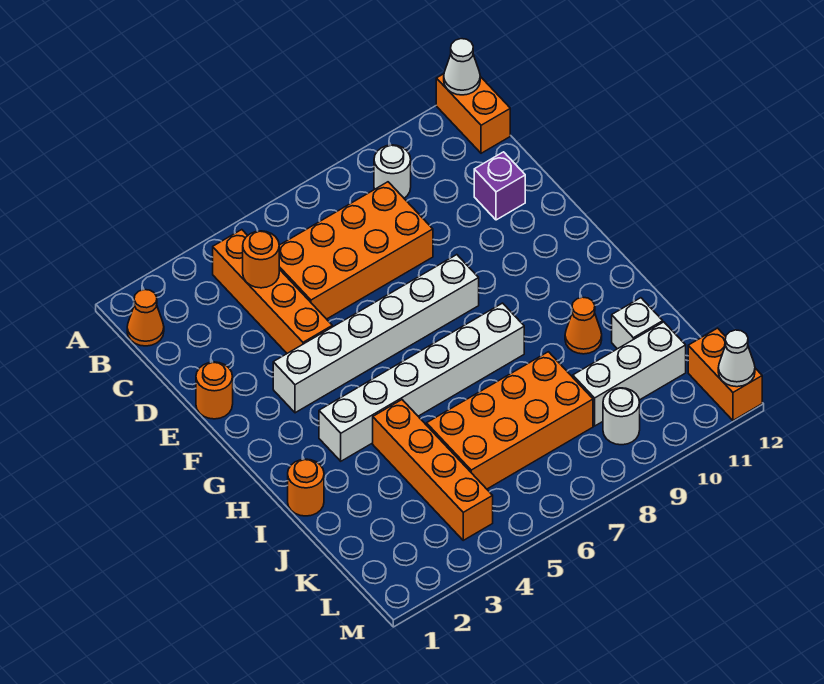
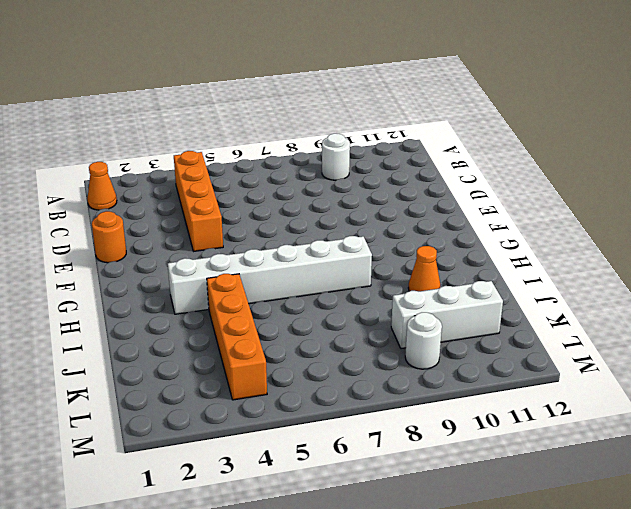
none -> orange 1x2 brick [436,74,510,153]
none -> orange 2x4 brick [279,182,433,319]
none -> purple 1x1 brick [474,152,525,220]

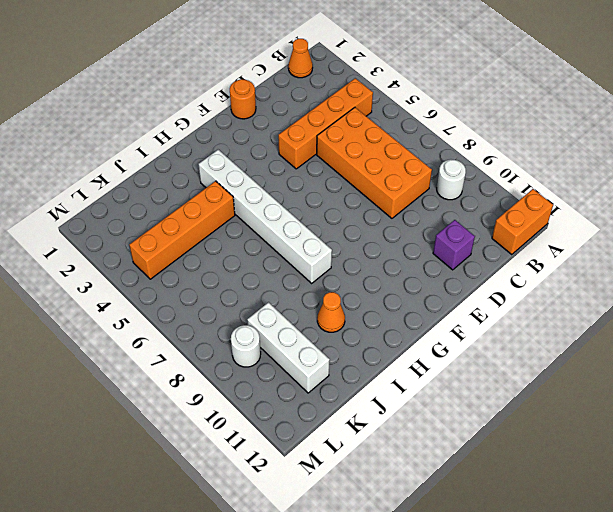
none -> white 1x6 brick [273,255,479,413]
none -> orange 1x1 round brick [288,459,324,516]
none -> orange 2x4 brick [427,352,593,489]

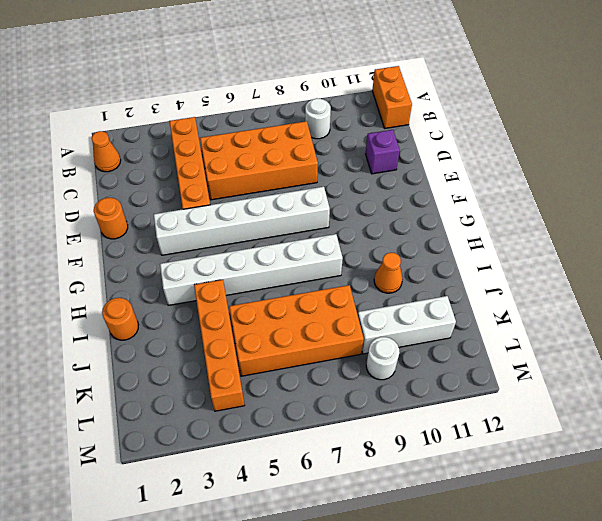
none -> white 1x1 brick [612,298,663,349]
none -> orange 1x2 brick [688,328,762,420]
none -> white 1x1 cone [444,39,480,95]

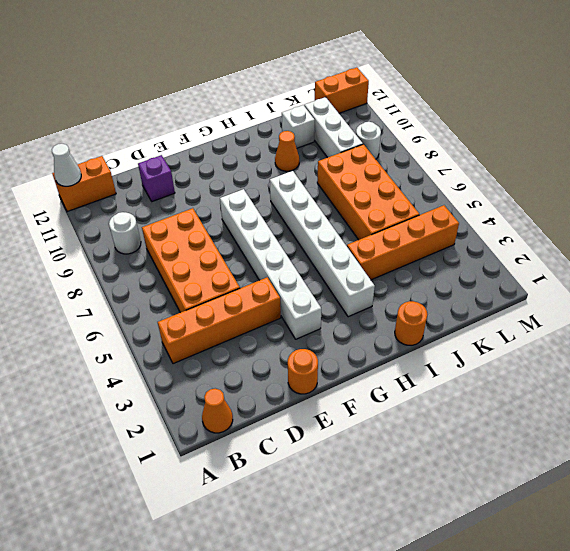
none -> orange 1x1 round brick [243,231,279,288]
none -> white 1x1 cone [718,330,755,387]

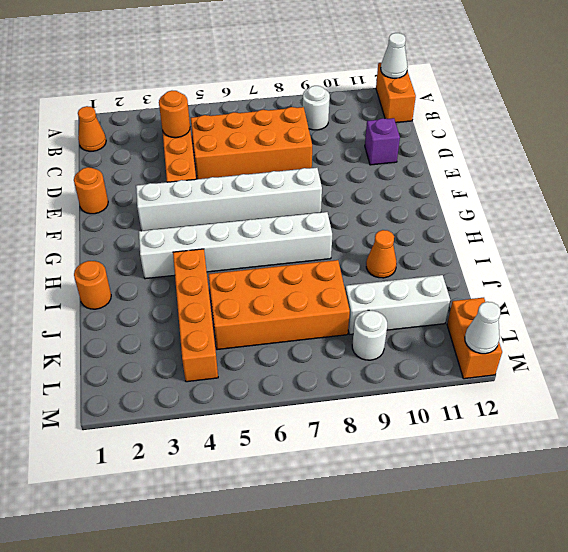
none -> white 1x1 brick [612,298,663,349]

